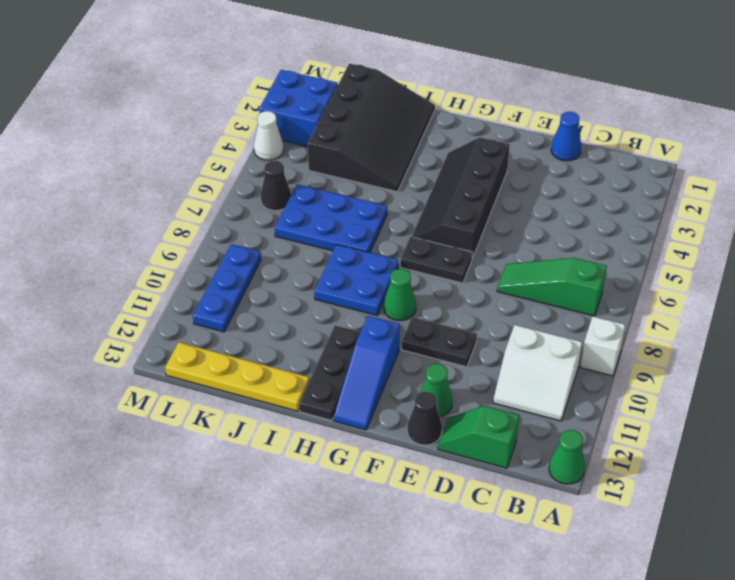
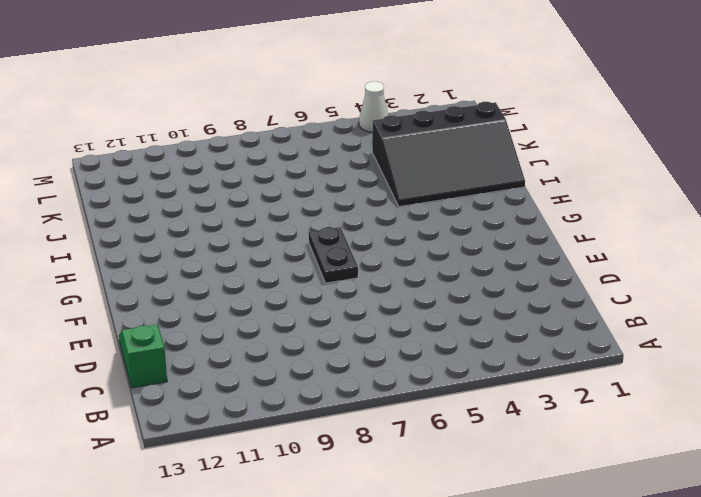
none -> white 1x1 brick [580,316,625,376]
none -> green 1x1 cone [549,430,585,484]
none -> green 1x3 slope [497,258,607,316]

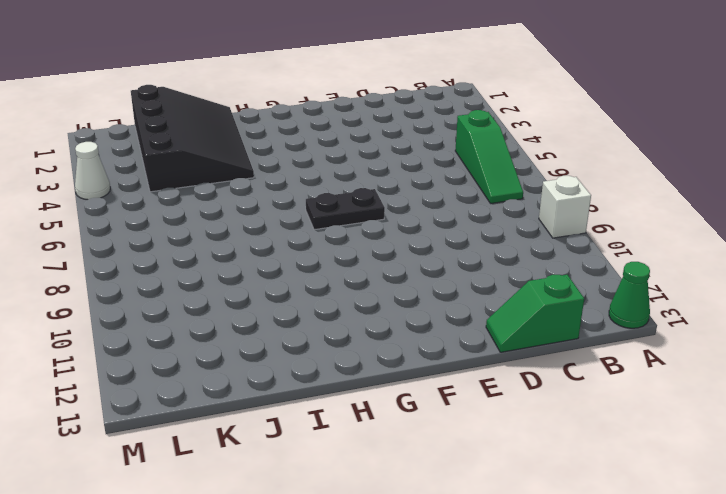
green 1x3 slope [455,110,523,204] -> green 1x3 slope turned to [497,258,607,316]
none -> white 2x2 slope [493,325,582,421]
none -> blue 1x1 cone [551,112,581,161]
none -> black 1x2 plate [401,317,477,367]

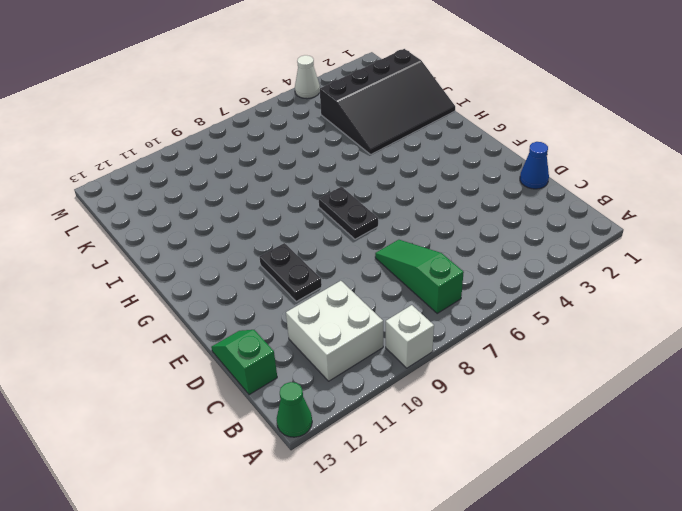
white 2x2 brick [286,281,383,381] -> white 2x2 slope [493,325,582,421]
none -> green 1x1 cone [420,364,453,417]
none -> black 1x1 cone [407,391,442,445]
none -> black 2x4 slope [412,137,510,259]

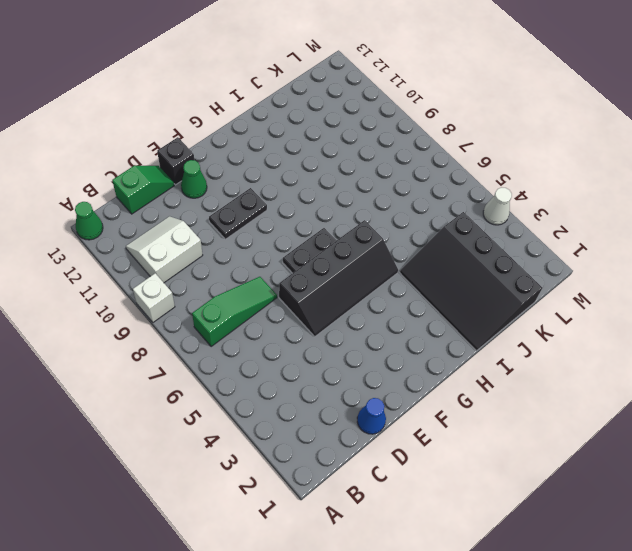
black 2x4 slope [279,220,398,337] -> black 2x4 slope turned to [412,137,510,259]
black 1x1 brick [157,137,194,185] -> black 1x1 cone [407,391,442,445]
none -> green 1x1 cone [384,269,416,321]
none -> blue 1x3 slope [334,316,400,430]
none -> blue 2x2 plate [314,244,398,316]

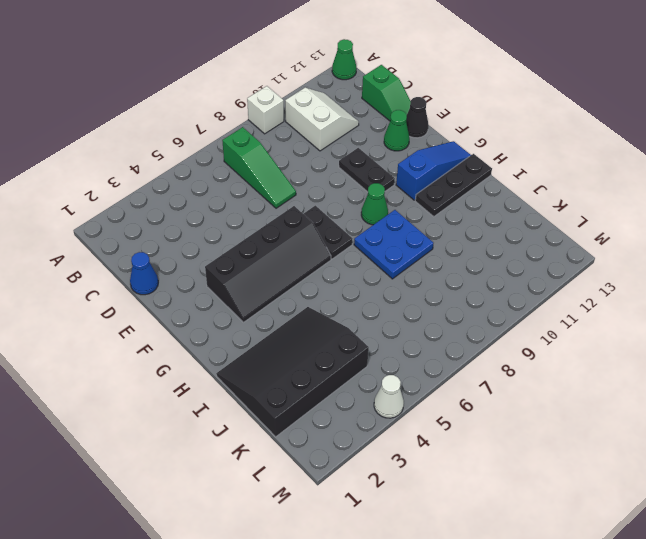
none -> blue 2x3 plate [275,184,387,252]
none -> yellow 1x4 plate [165,342,309,411]
none -> blue 2x2 brick [259,70,338,147]

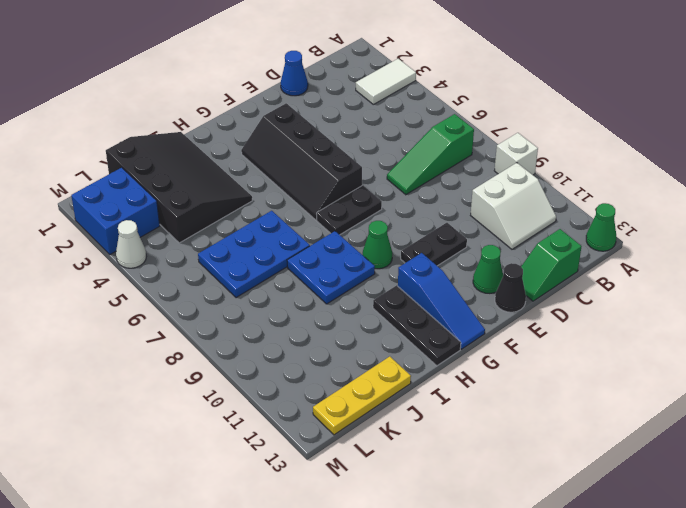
white 1x2 tile [356,59,416,104] -> none
yellow 1x3 plate [313,356,411,435] -> yellow 1x4 plate [165,342,309,411]
none -> black 1x1 cone [260,161,291,211]
none -> blue 1x3 plate [193,244,261,332]

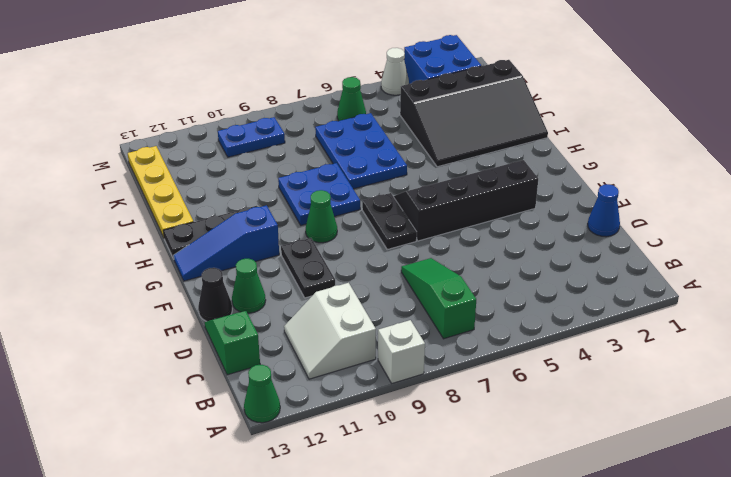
green 1x1 cone [337,77,366,121] -> black 1x1 cone [260,161,291,211]
blue 1x2 plate [218,117,285,157] -> blue 1x3 plate [193,244,261,332]

